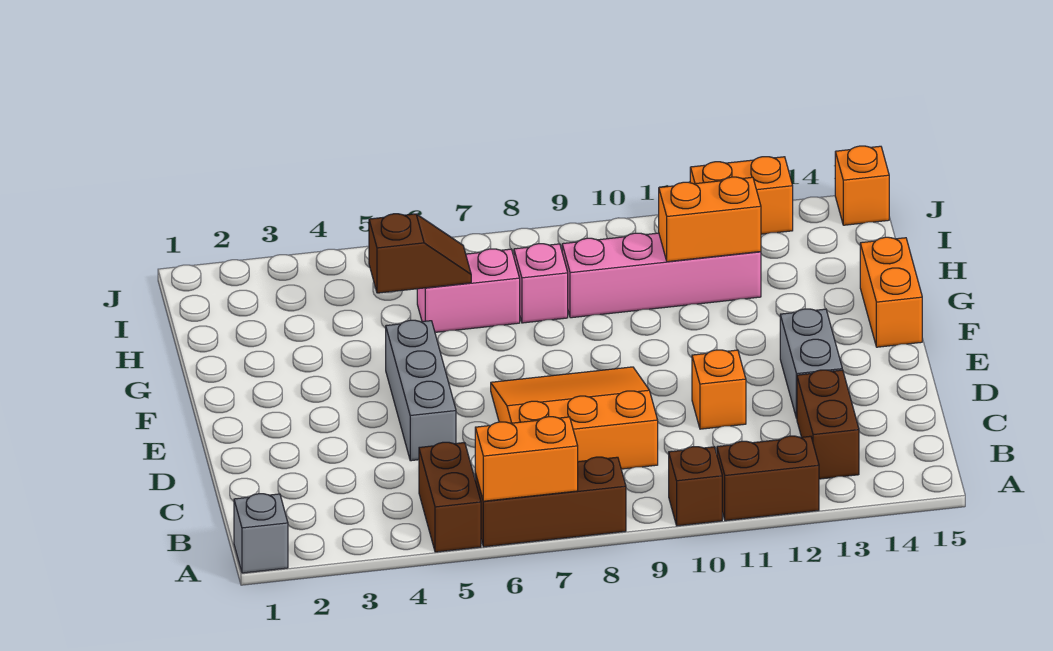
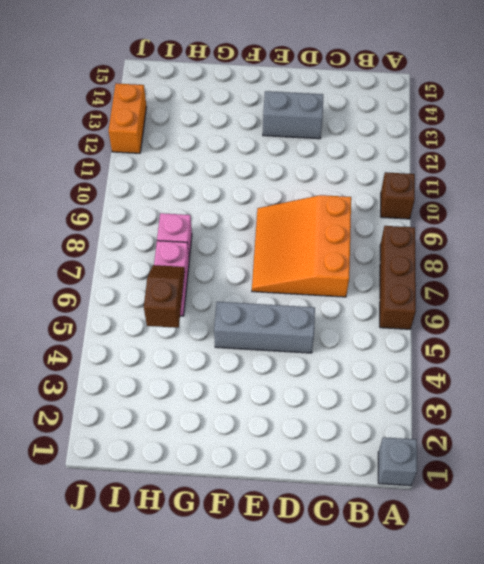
none -> brown 1x2 brick [419,442,481,552]
none -> brown 1x2 brick [717,436,819,521]
none -> brown 1x2 brick [797,370,859,479]

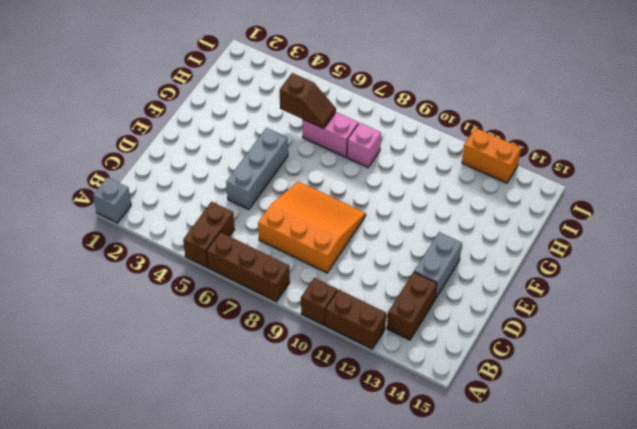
none -> orange 1x1 brick [692,350,746,429]
none -> orange 1x2 brick [860,237,922,347]
none -> pink 1x4 brick [562,233,761,318]

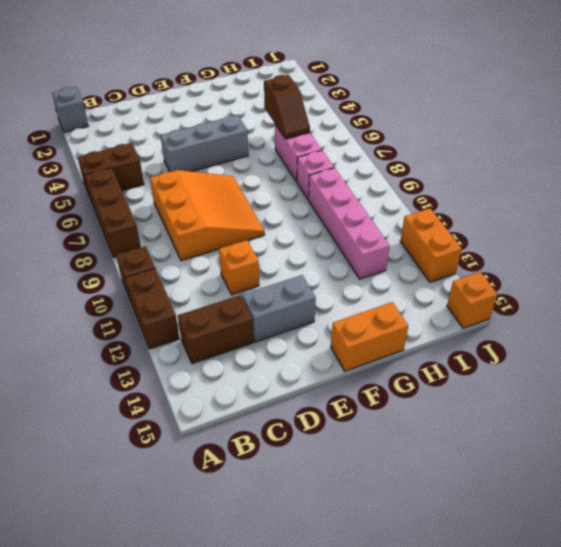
none -> orange 1x2 brick [475,417,578,501]
none -> orange 1x2 brick [659,177,761,262]

